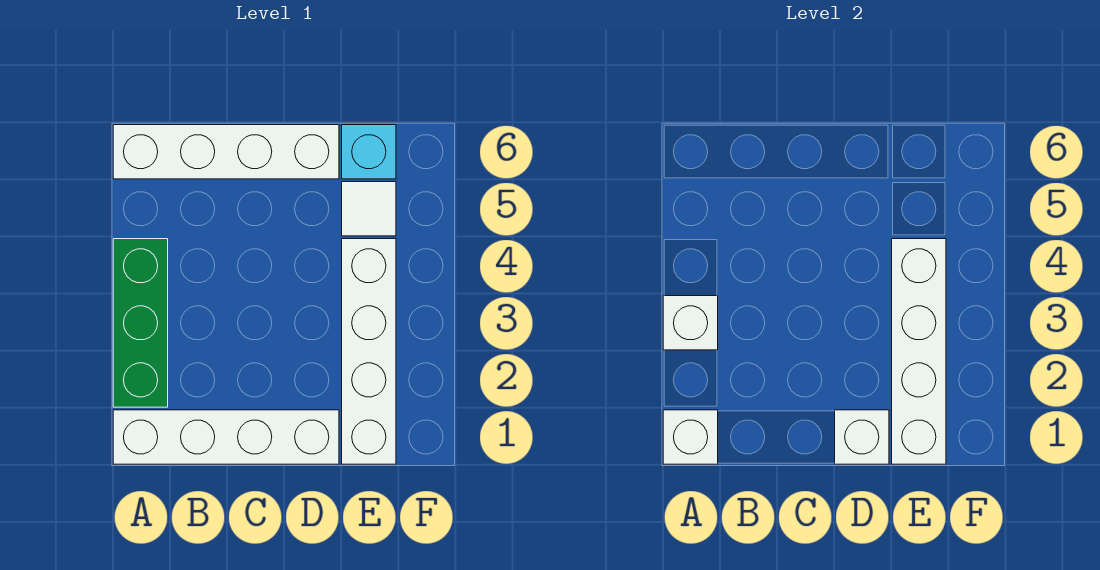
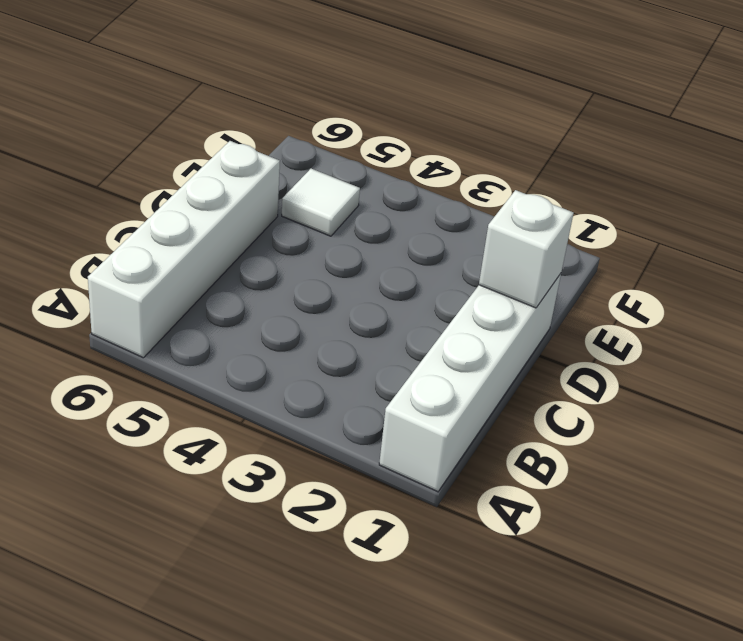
none -> green 1x3 brick [113,239,168,407]
none -> white 1x4 brick [342,239,396,464]

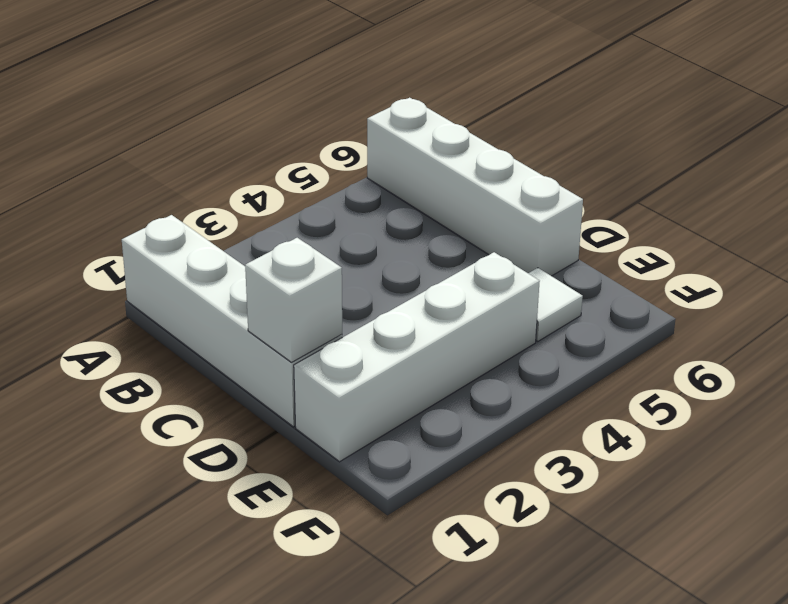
none -> green 1x3 brick [113,239,168,407]
none -> cyan 1x1 brick [342,125,396,179]

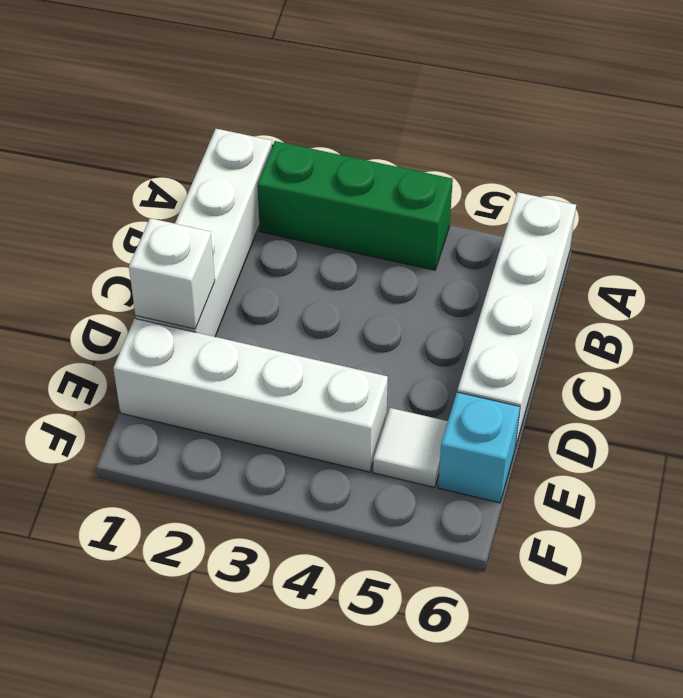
none -> white 1x1 brick [663,410,718,464]
none -> white 1x1 brick [663,296,718,350]

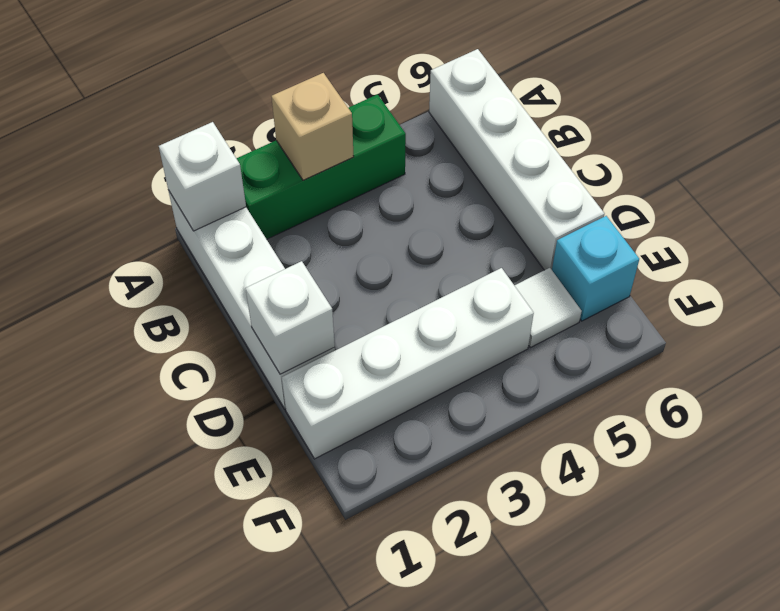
tan 1x1 brick [271,73,354,180] -> white 1x1 brick [663,296,718,350]
none -> white 1x4 brick [892,239,946,464]

